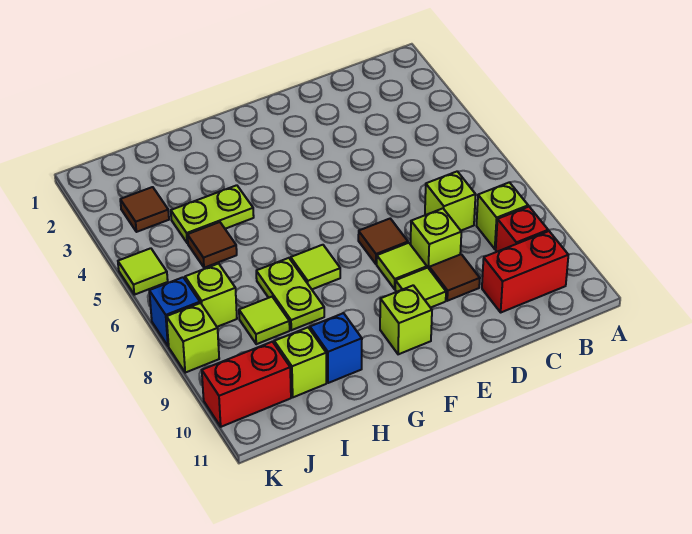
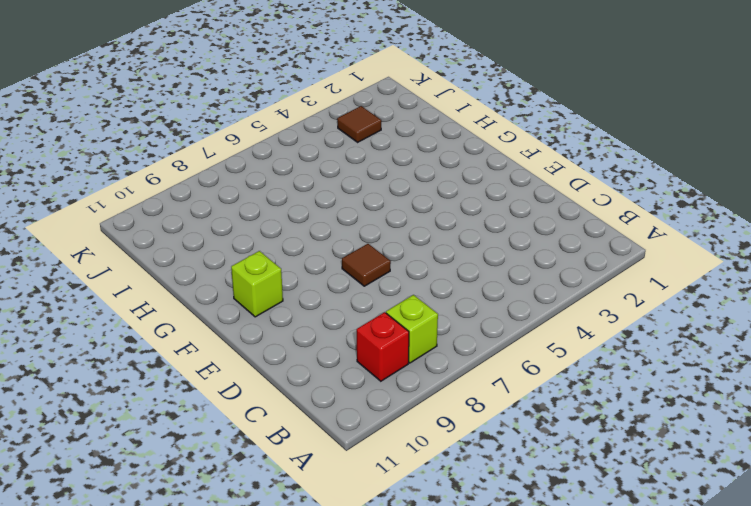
none -> red 1x2 brick [482,231,568,312]
none -> lime 1x1 brick [425,171,476,230]
none -> lime 1x1 brick [410,208,461,268]

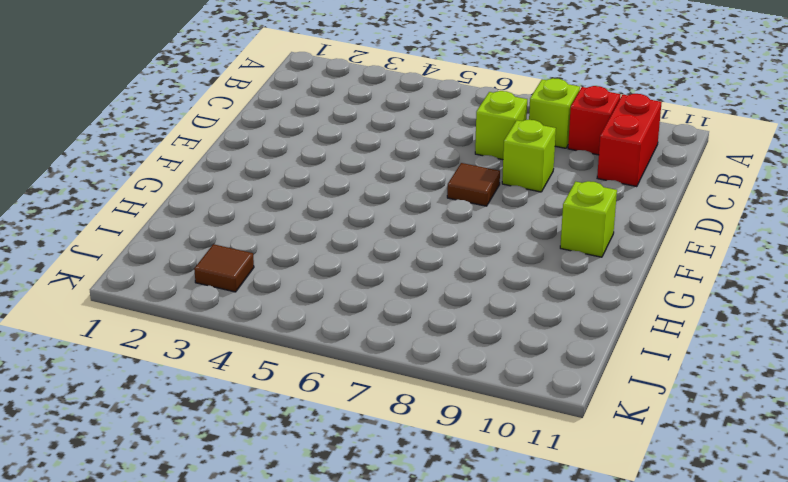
none -> brown 1x1 tile [429,254,480,301]
none -> lime 1x1 tile [377,243,427,289]
none -> lime 1x1 tile [395,268,446,308]

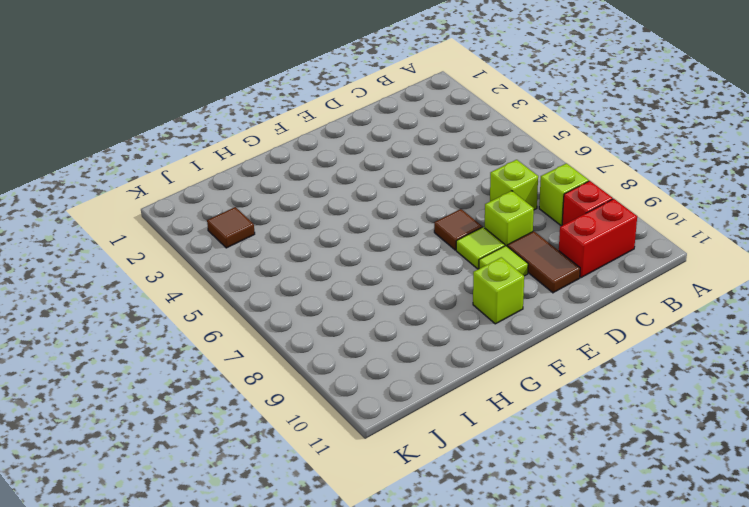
brown 1x2 tile [507,231,580,293] -> brown 1x1 tile [429,254,480,301]
none -> lime 1x1 tile [291,245,340,289]
none -> lime 1x2 plate [171,185,254,243]
none -> lime 1x2 plate [256,258,324,330]

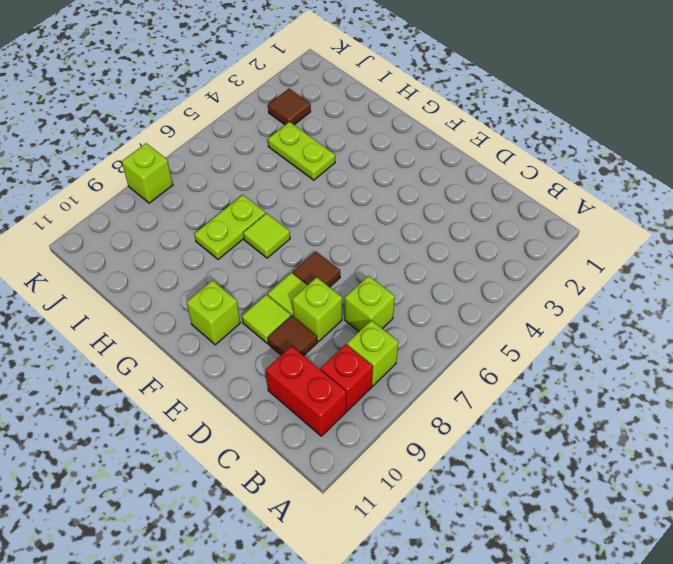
none -> blue 1x1 brick [310,313,362,383]
none -> brown 1x1 tile [187,222,237,268]
none -> lime 1x1 tile [239,297,290,344]

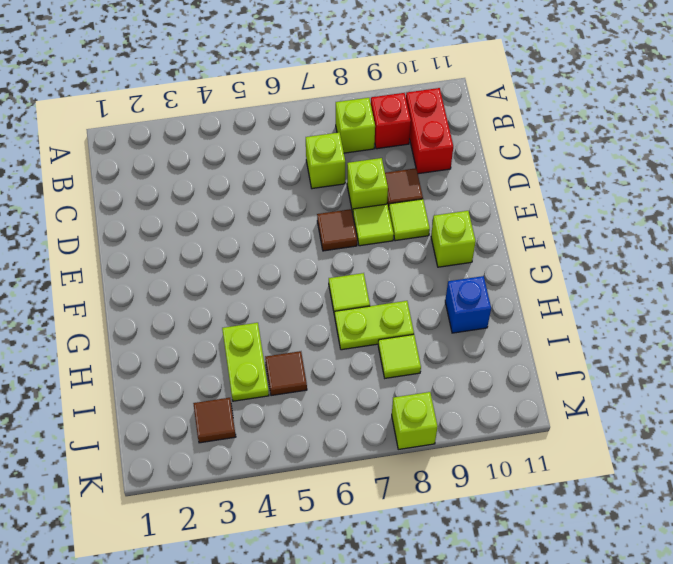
none -> lime 1x1 brick [274,327,326,397]
none -> lime 1x1 brick [185,264,237,327]
none -> red 1x2 brick [202,342,291,427]

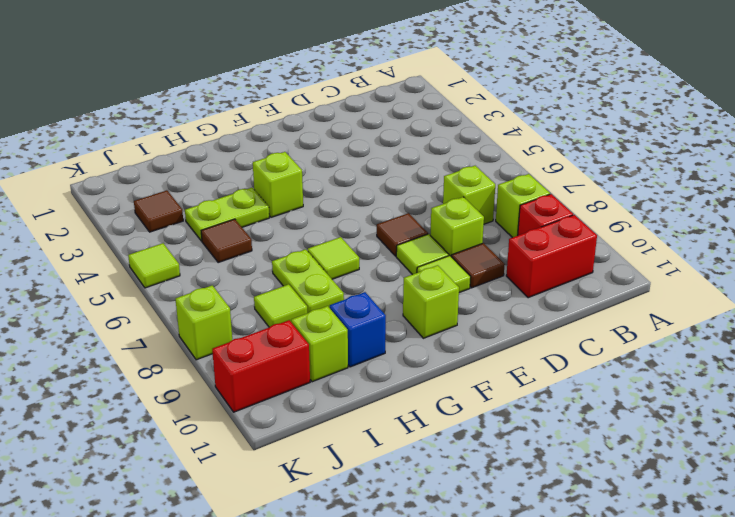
lime 1x1 brick [253,152,303,217] -> lime 1x1 brick moved to [185,264,237,327]
none -> blue 1x1 brick [149,277,200,346]

